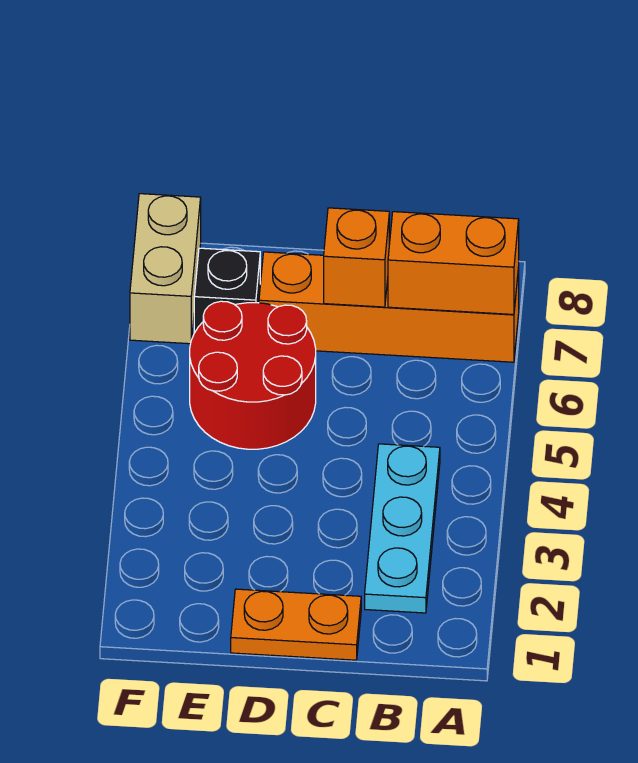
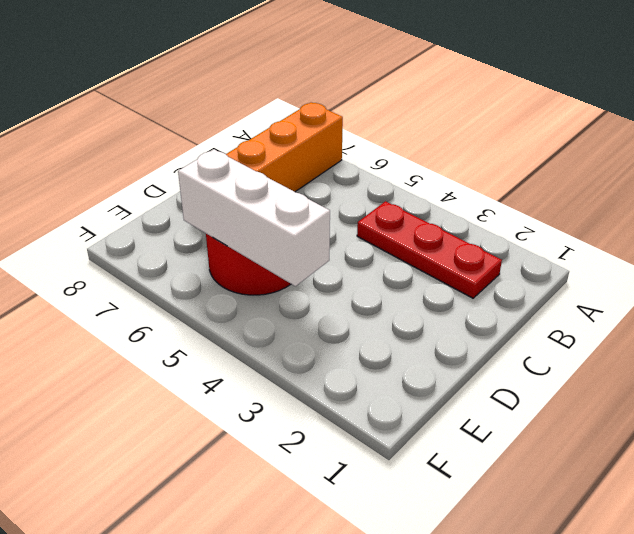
red 1x3 plate [357,201,502,298] -> cyan 1x3 plate [365,444,440,613]
white 1x3 brick [178,149,330,286] -> none
none -> orange 1x2 plate [231,589,361,660]
none -> black 1x1 brick [194,248,260,333]

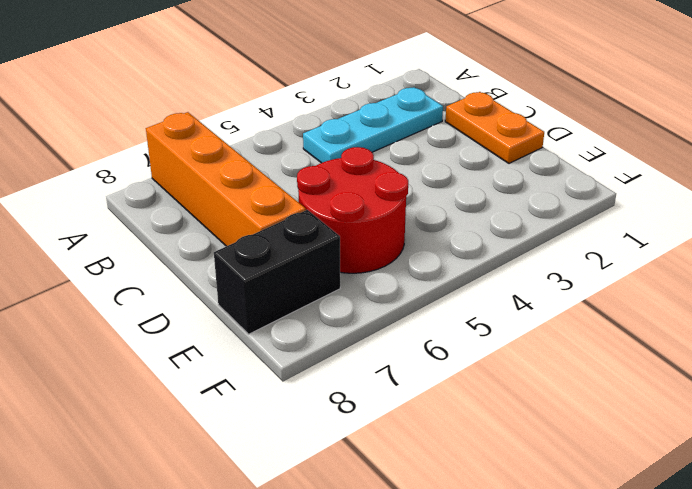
black 1x2 brick [214,210,340,334] -> black 1x1 brick [194,248,260,333]
none -> tan 1x2 brick [130,194,201,344]
none -> orange 1x2 brick [388,212,519,315]

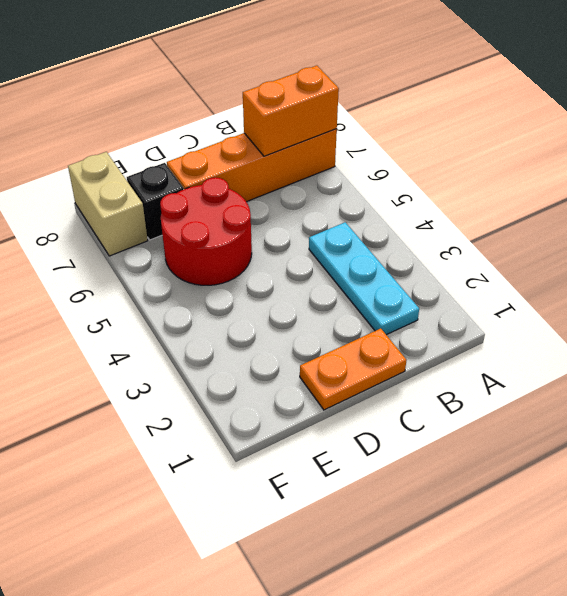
none -> orange 1x1 brick [324,208,389,307]

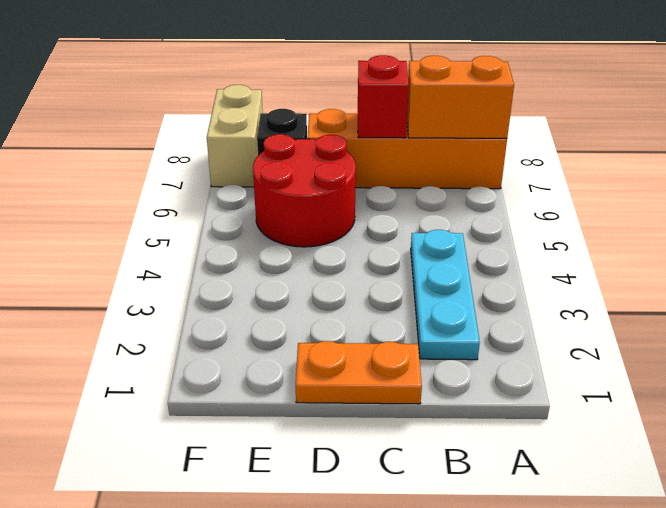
red 1x1 brick [358,55,409,138] -> orange 1x1 brick [324,208,389,307]

